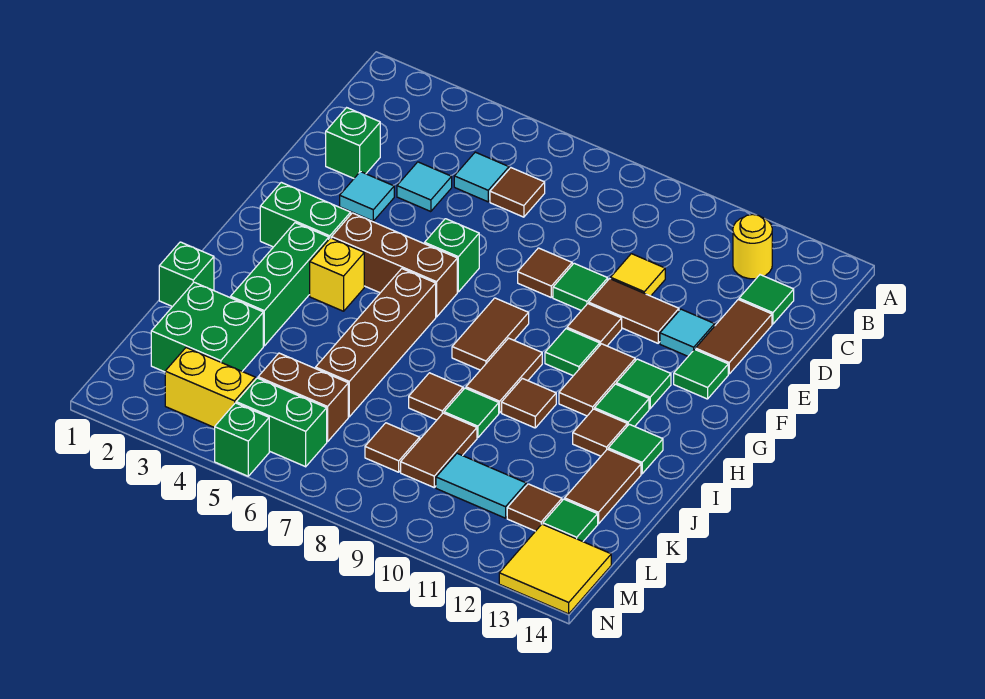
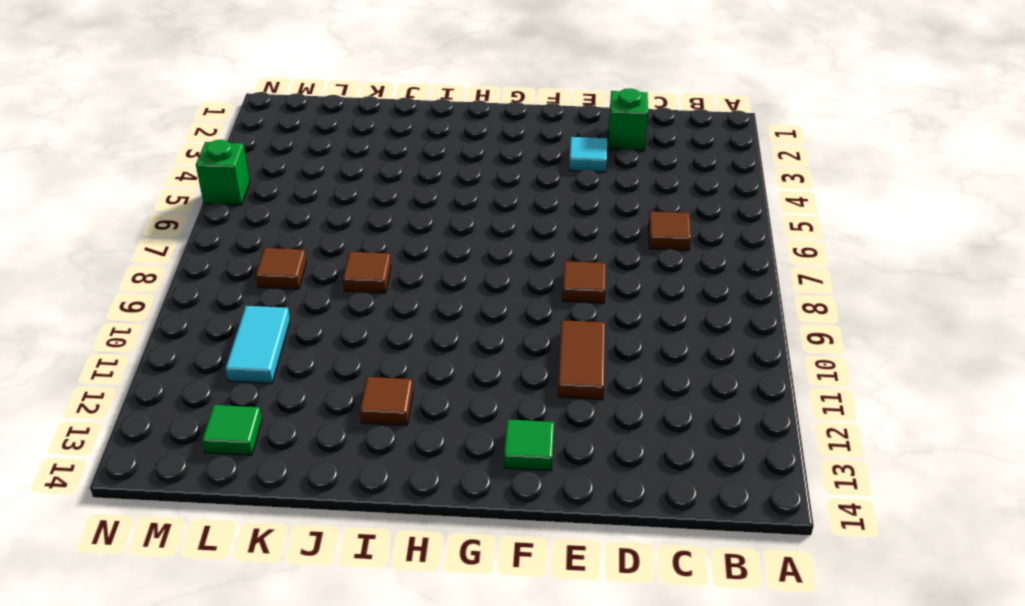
none -> yellow 1x1 round brick [733,215,772,279]
none -> cyan 1x1 tile [454,152,509,202]
none -> green 1x1 tile [739,275,794,324]
none -> cyan 1x1 tile [397,162,452,212]

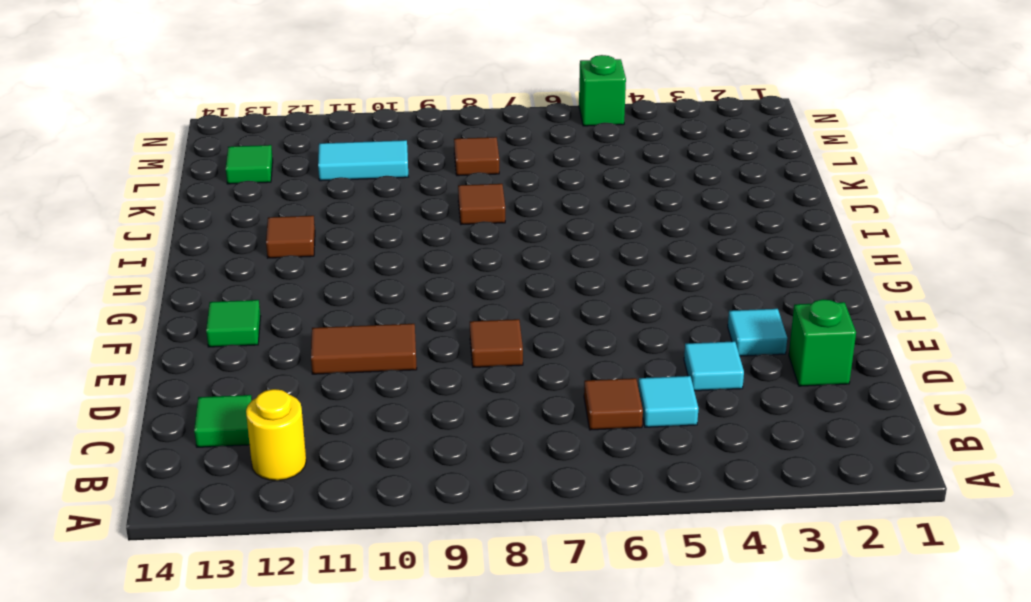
none -> yellow 1x1 tile [611,254,665,296]
none -> brown 1x2 tile [696,300,772,374]
none -> green 1x1 tile [553,263,608,311]
none -> cyan 1x1 tile [660,309,715,356]

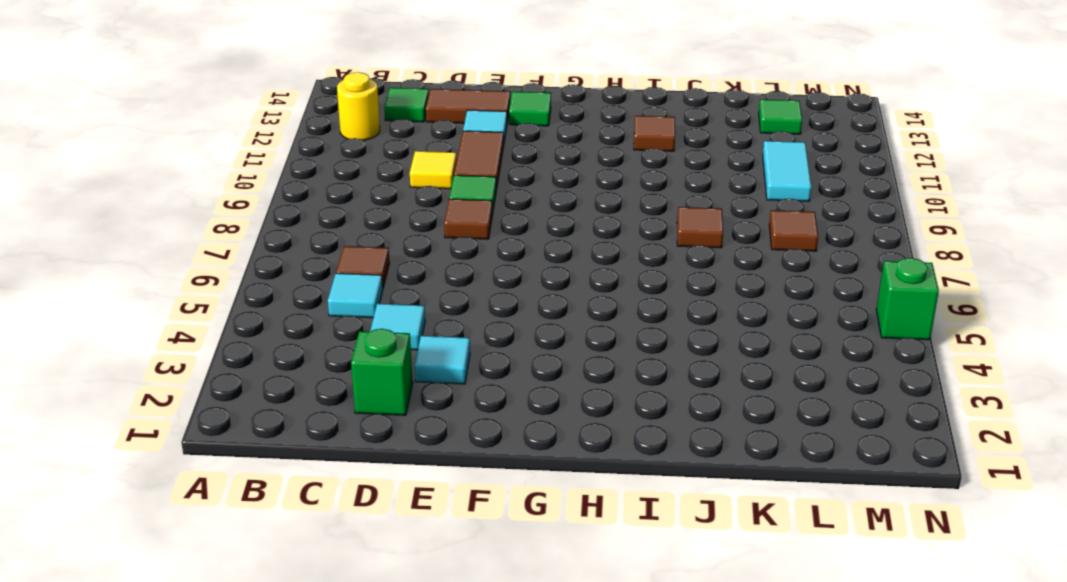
none -> green 1x1 brick [425,219,479,292]
none -> brown 1x1 tile [567,304,622,346]
none -> green 1x2 brick [260,182,351,247]
none -> brown 1x3 brick [332,213,457,317]

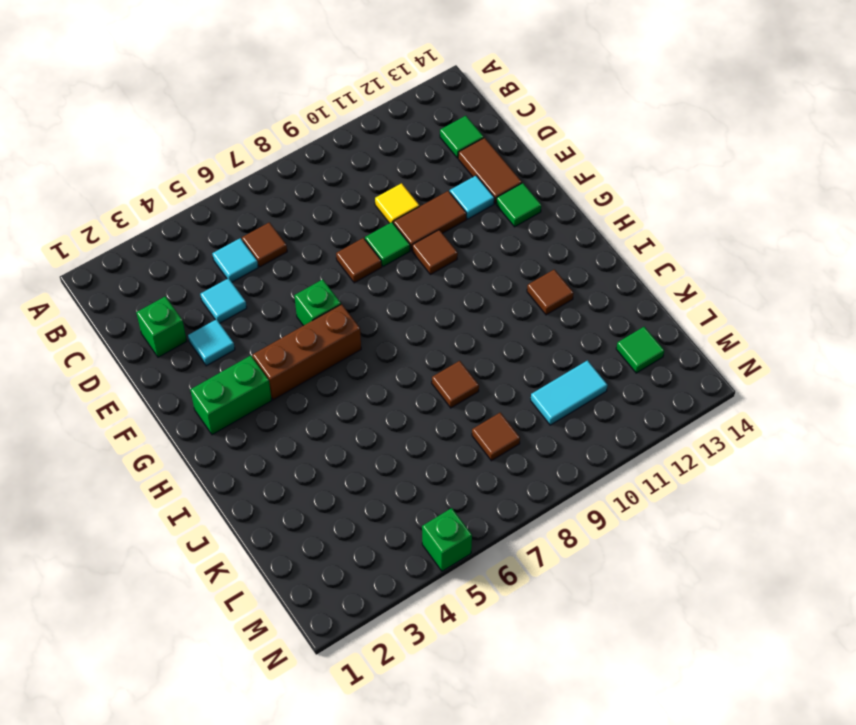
none -> yellow 1x1 round brick [733,215,772,279]
none -> brown 1x2 tile [452,298,529,370]
none -> green 1x1 tile [545,329,600,376]
none -> brown 1x2 tile [559,344,635,416]

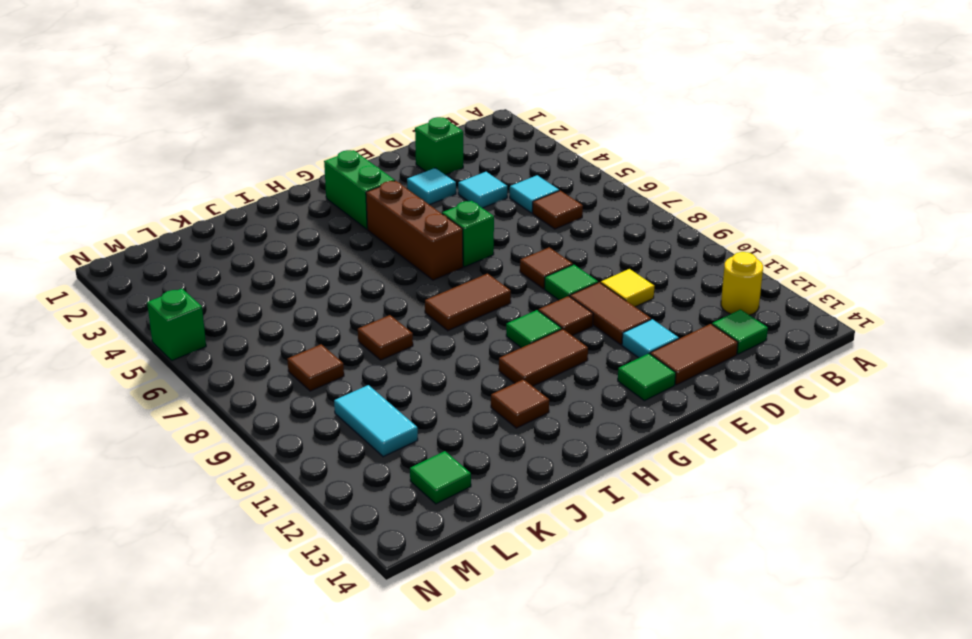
none -> green 1x1 tile [616,359,671,409]
none -> green 1x3 brick [231,223,329,346]
none -> yellow 1x1 brick [310,238,364,311]
none -> brown 1x4 brick [316,269,436,417]

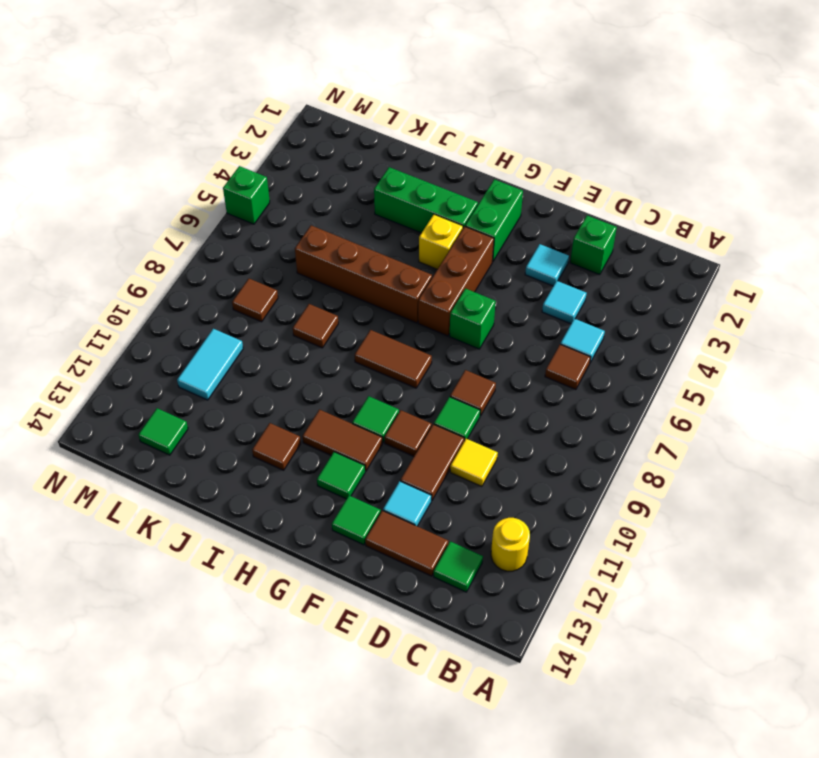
none -> brown 1x2 tile [466,338,542,413]
none -> green 1x1 tile [595,384,649,427]
none -> brown 1x1 tile [502,378,556,428]
none -> green 1x1 tile [608,424,663,474]

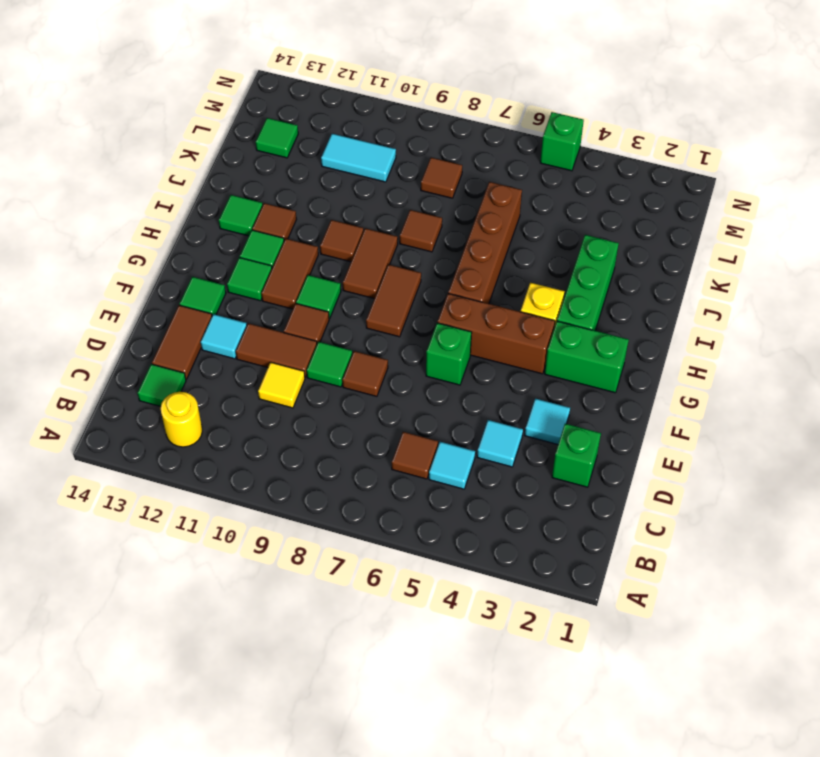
none -> green 1x1 brick [159,242,214,307]
none -> green 1x1 tile [444,388,499,438]
none -> brown 1x2 tile [565,449,641,524]
none -> green 2x2 brick [151,282,263,372]

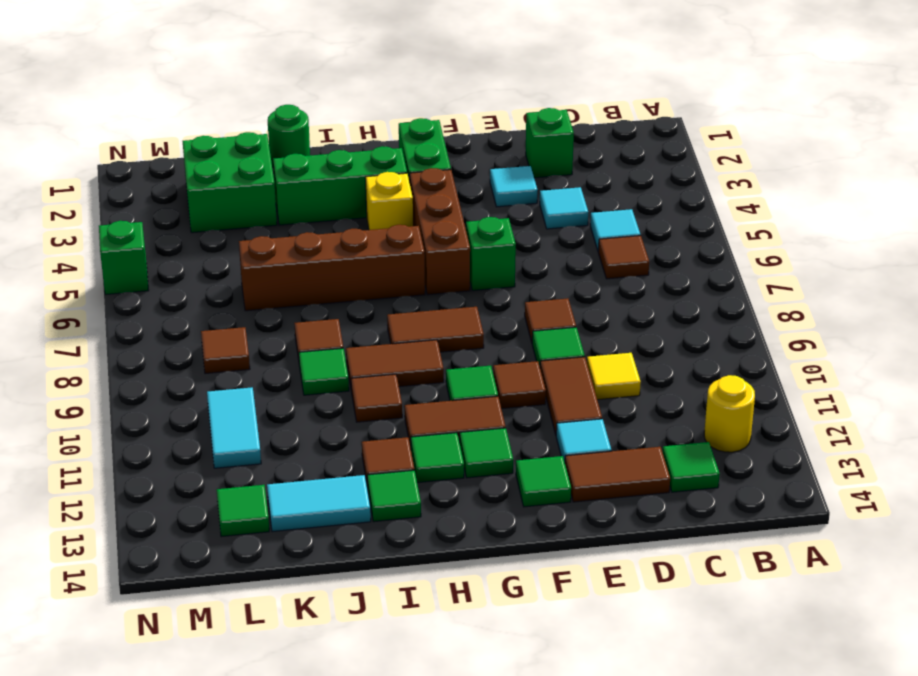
green 1x1 round brick [268,105,310,168] -> green 1x1 brick [159,242,214,307]
cyan 1x2 tile [267,475,371,532] -> brown 1x2 tile [565,449,641,524]
none -> brown 1x2 tile [401,413,477,487]
none -> brown 1x2 brick [258,353,348,442]
none -> brown 1x1 tile [507,484,562,531]
none -> yellow 1x2 brick [165,348,255,428]

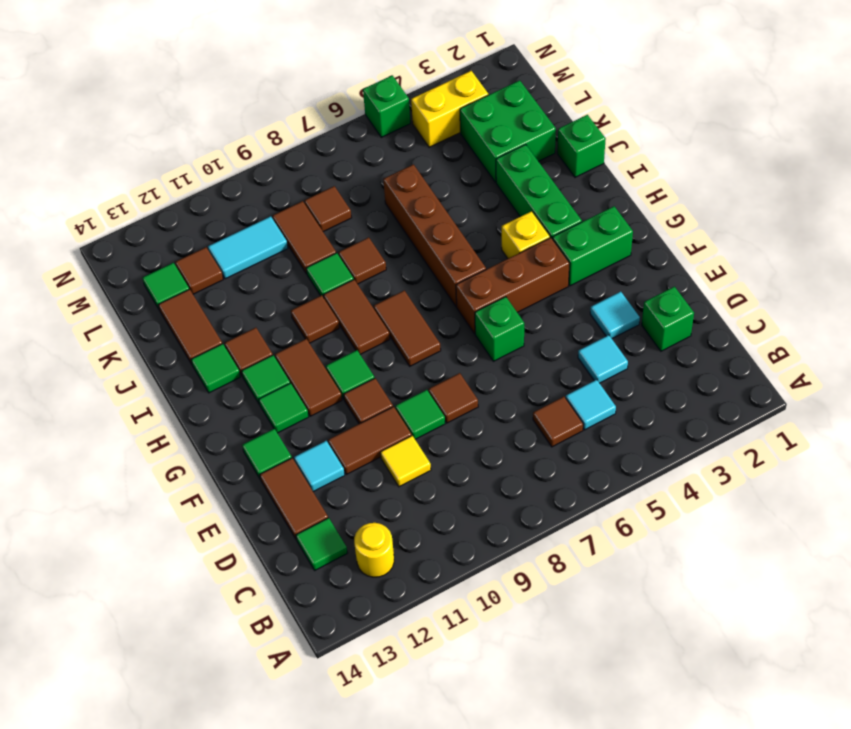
none -> brown 1x2 brick [258,353,348,442]
none -> green 1x2 brick [236,378,327,467]
none -> yellow 2x2 tile [499,524,611,614]

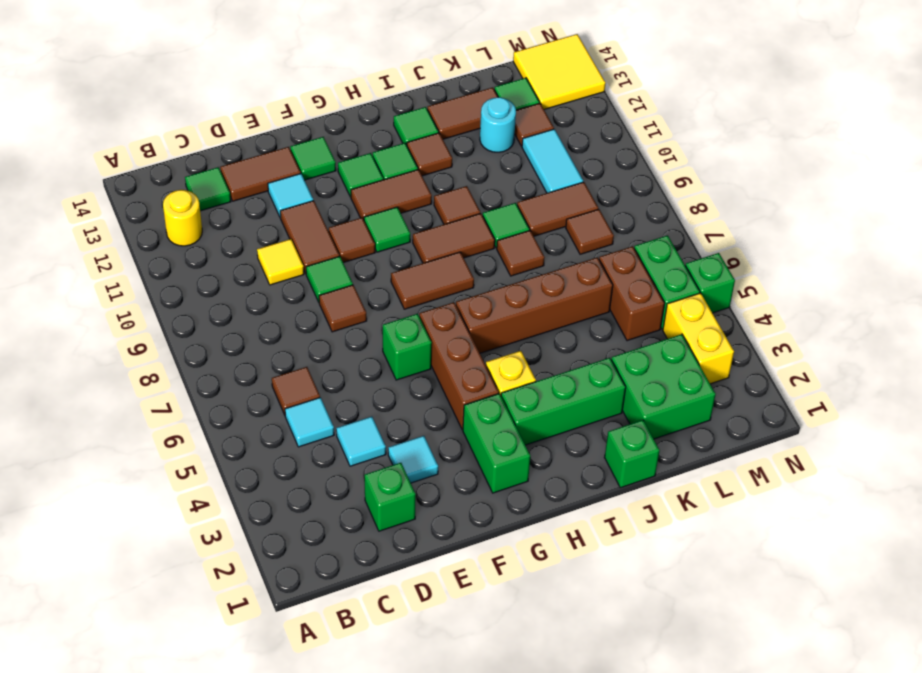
cyan 1x1 round brick [480,97,516,152] -> none

